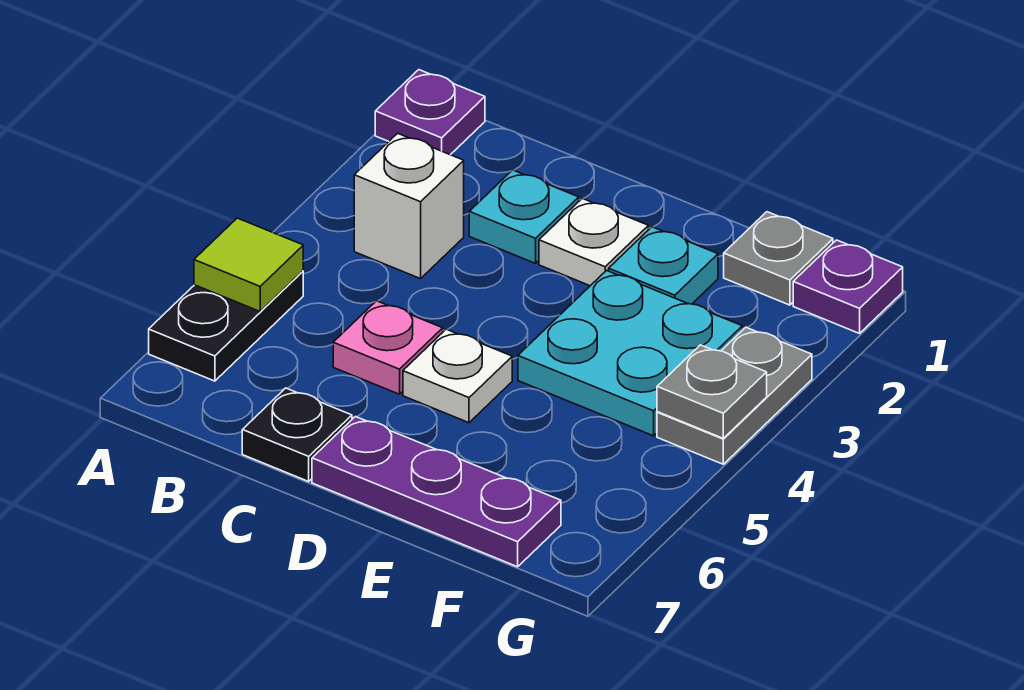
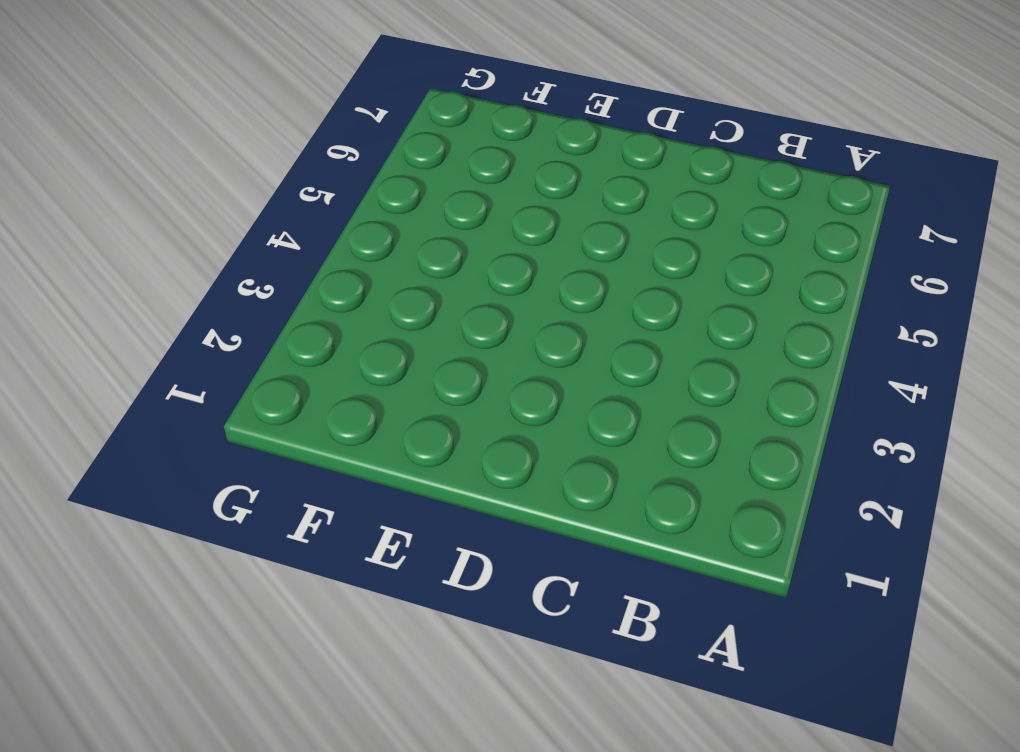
none -> purple 1x1 plate [375,70,485,155]
none -> black 1x2 plate [149,271,303,381]
none -> white 1x1 brick [354,133,464,279]

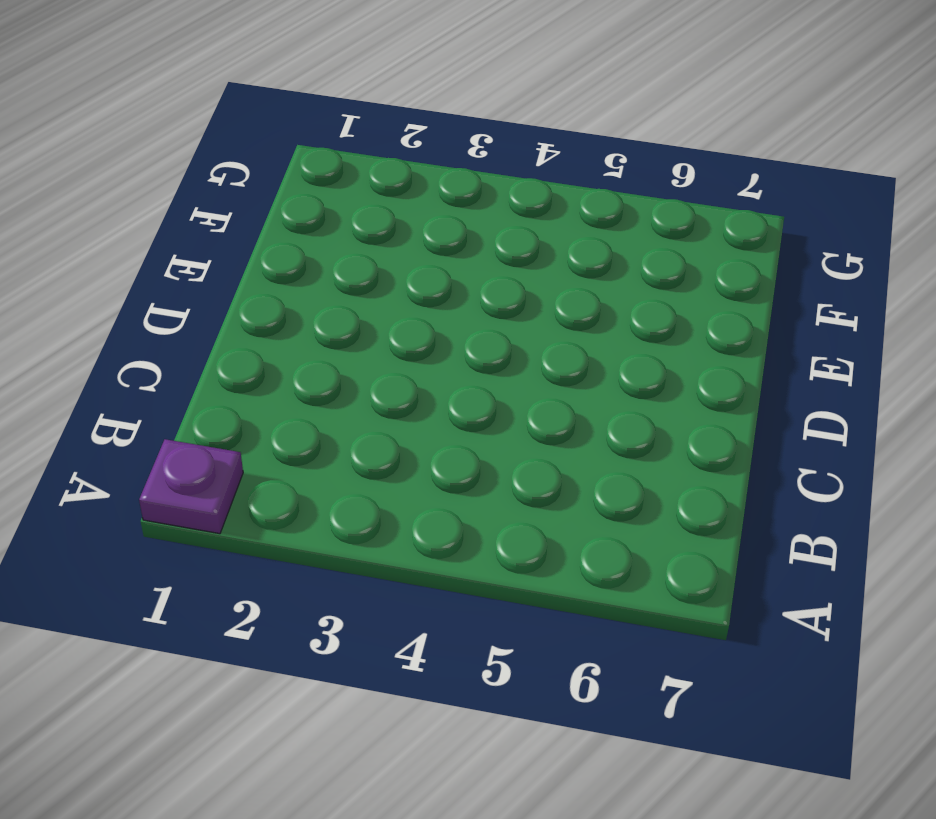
none -> black 1x2 plate [149,271,303,381]
none -> white 1x1 brick [354,133,464,279]
none -> cyan 1x1 plate [469,170,579,263]

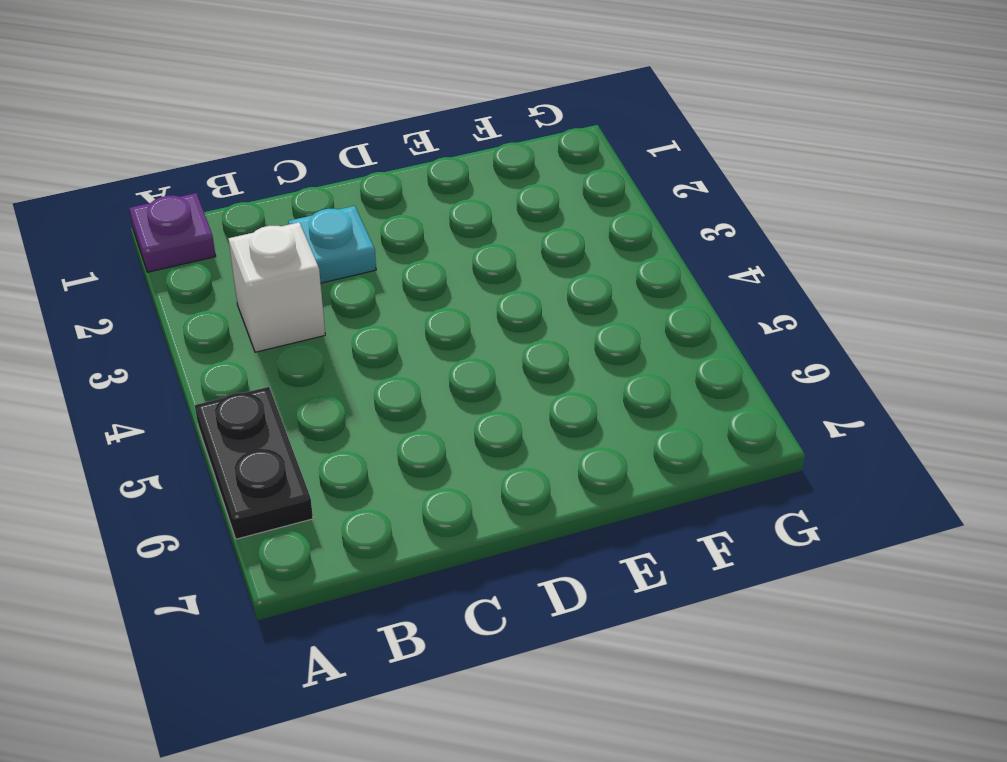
none -> pink 1x1 plate [333,301,443,394]
none -> black 1x1 plate [242,388,352,481]
none -> white 1x1 plate [539,198,648,286]

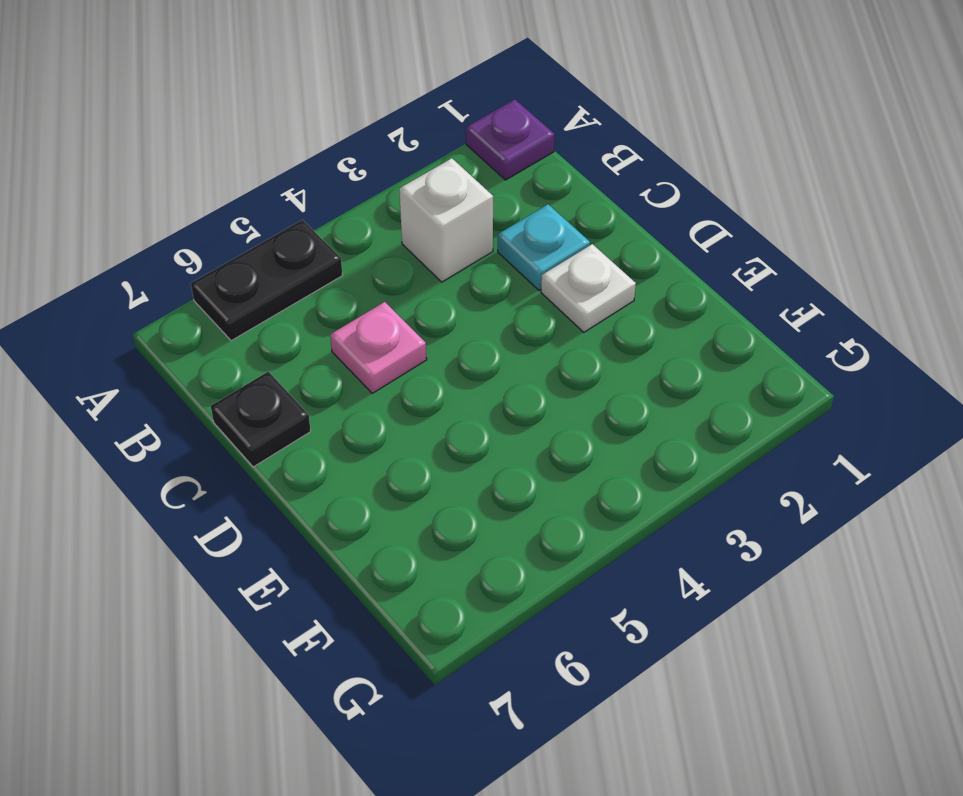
none -> white 1x1 plate [403,329,512,423]
none -> purple 1x3 plate [312,417,561,567]
none -> cyan 1x1 plate [609,227,718,304]

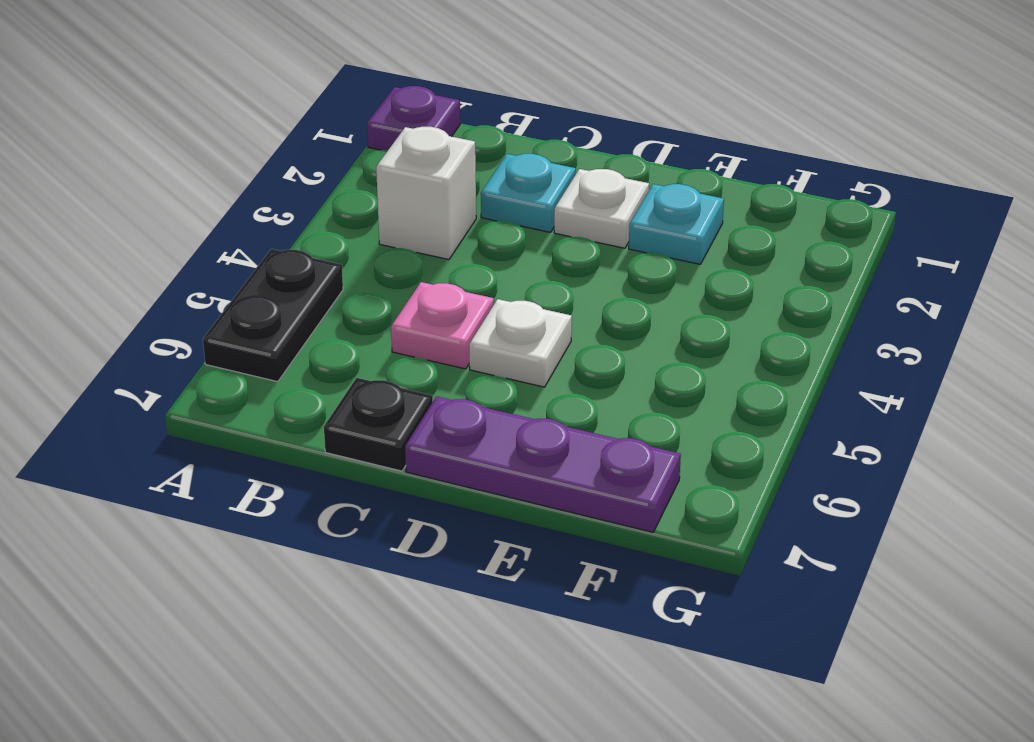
none -> cyan 2x2 plate [518,271,742,436]
none -> grey 1x1 plate [724,212,833,305]
none -> purple 1x1 plate [793,240,903,333]

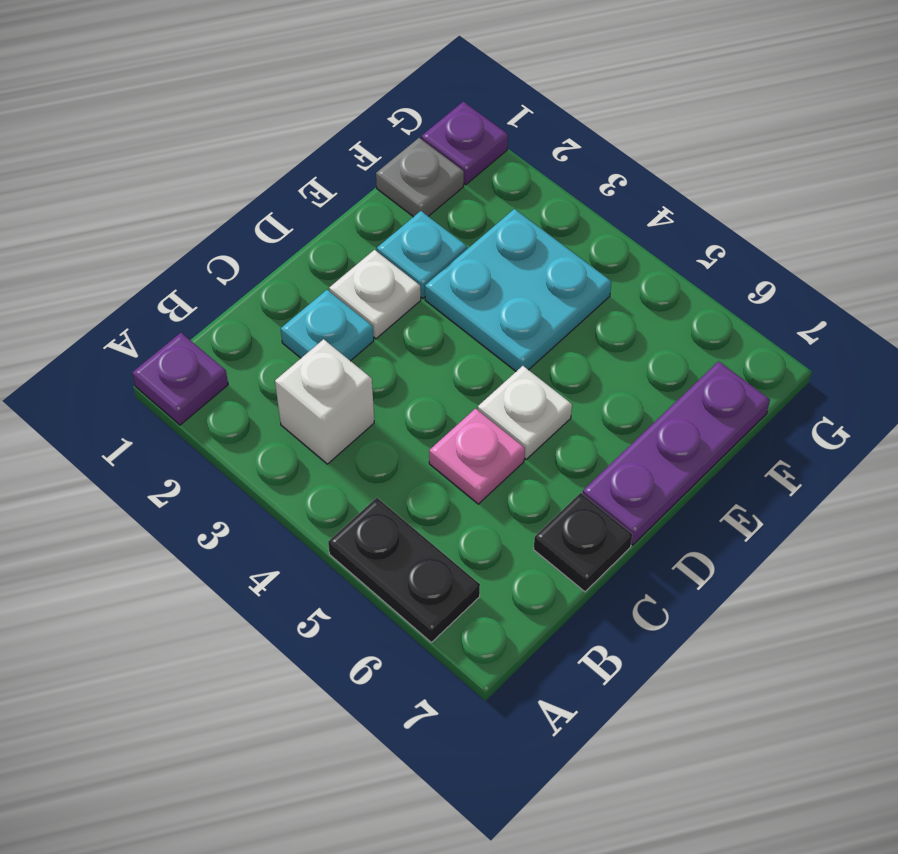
none -> grey 1x2 plate [657,327,812,464]
none -> lime 1x1 tile [194,218,303,311]
none -> grey 1x1 plate [657,345,767,438]

